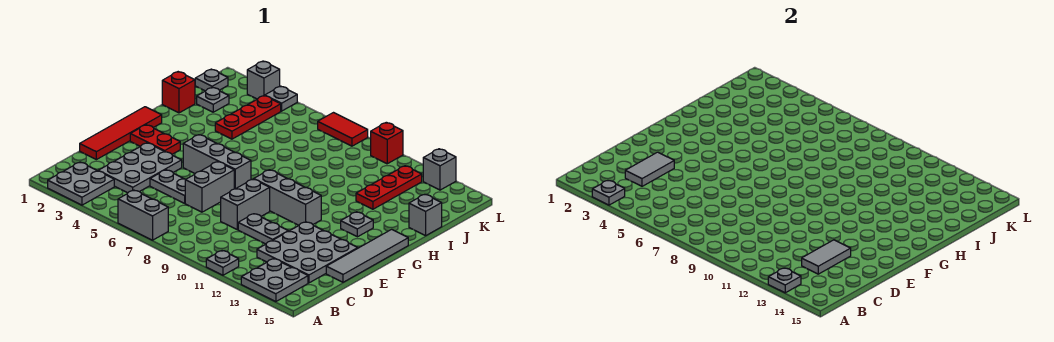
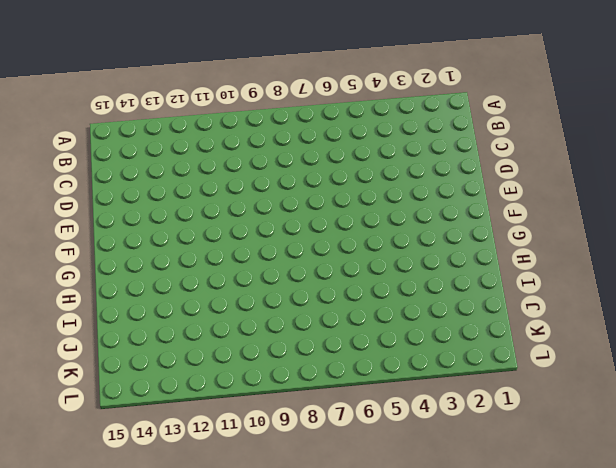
none -> grey 2x2 plate [48,162,114,205]
none -> grey 1x2 brick [118,190,168,240]
none -> grey 1x1 plate [206,251,239,275]
none -> grey 2x2 plate [241,259,308,302]

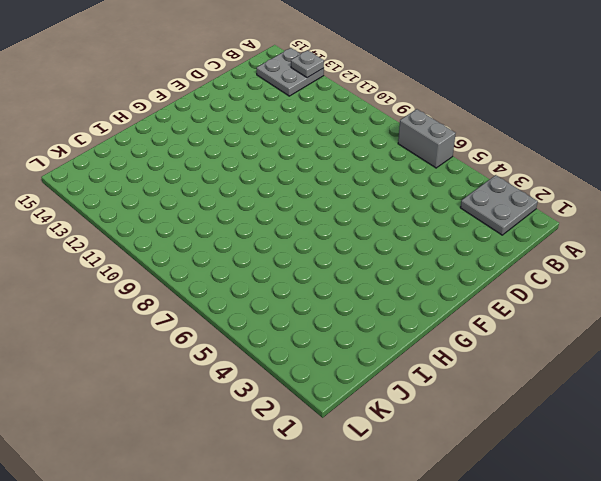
none -> grey 1x1 plate [206,251,239,275]
none -> grey 2x3 plate [99,143,182,193]
none -> grey 3x3 plate [257,222,358,283]
none -> red 1x4 tile [80,107,162,160]

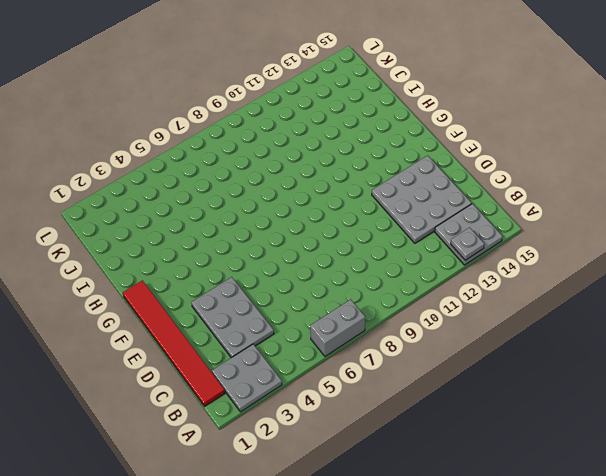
red 1x6 tile [123,280,225,407] -> red 1x4 tile [80,107,162,160]
none -> grey 1x1 plate [206,251,239,275]
none -> grey 1x2 plate [150,170,186,203]
none -> grey 1x2 brick [185,162,234,212]
none -> grey 1x2 brick [221,179,270,230]

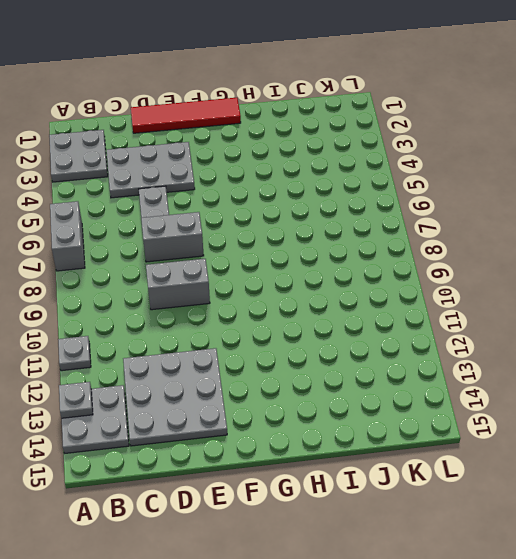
none -> grey 1x2 plate [238,214,288,244]
none -> grey 1x4 tile [326,229,408,282]
none -> red 1x2 plate [130,125,180,154]
none -> grey 1x3 brick [183,135,251,189]

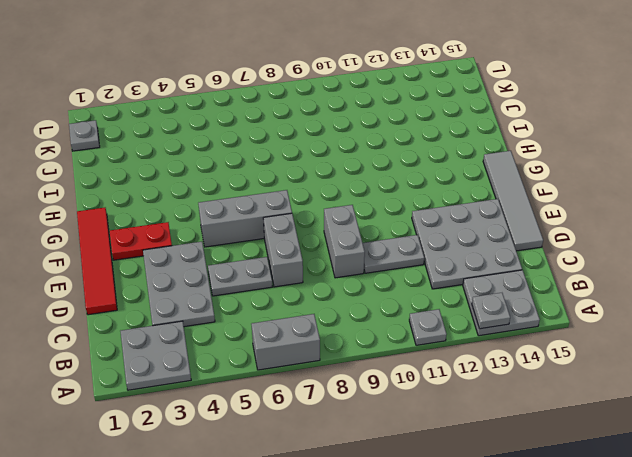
none -> grey 1x3 brick [254,170,321,225]
none -> grey 1x1 plate [341,212,373,237]
none -> red 1x1 brick [162,72,195,113]
none -> red 1x3 plate [215,96,281,139]

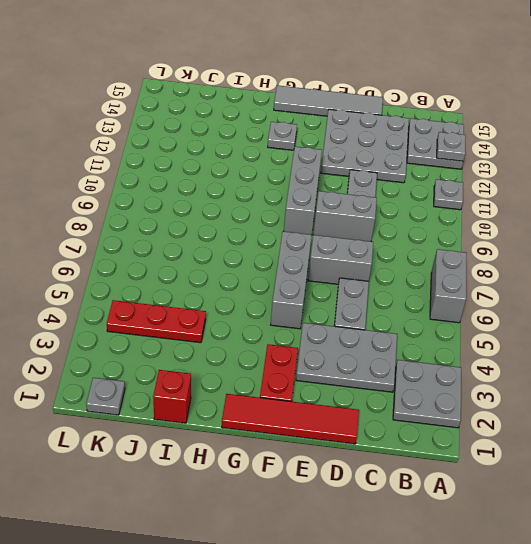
none -> red 1x3 plate [356,166,422,209]
none -> grey 1x1 brick [409,195,442,236]
none -> grey 1x1 plate [197,87,229,112]
none -> grey 1x1 brick [247,61,280,99]

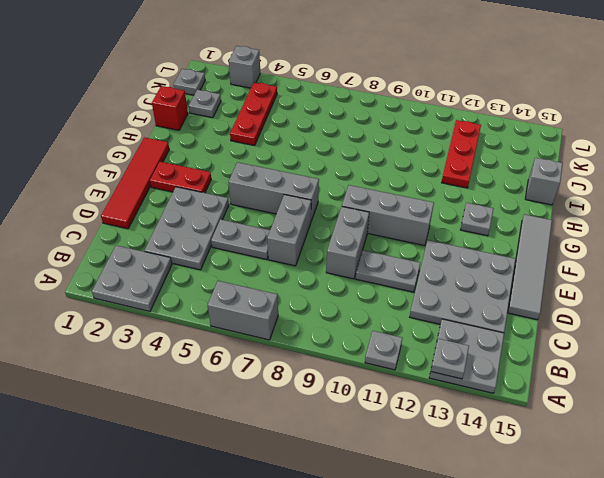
none -> grey 1x1 plate [265,86,297,111]
none -> red 1x2 tile [318,113,368,146]
none -> red 1x1 brick [370,122,403,164]
none -> grey 1x1 brick [423,149,456,190]

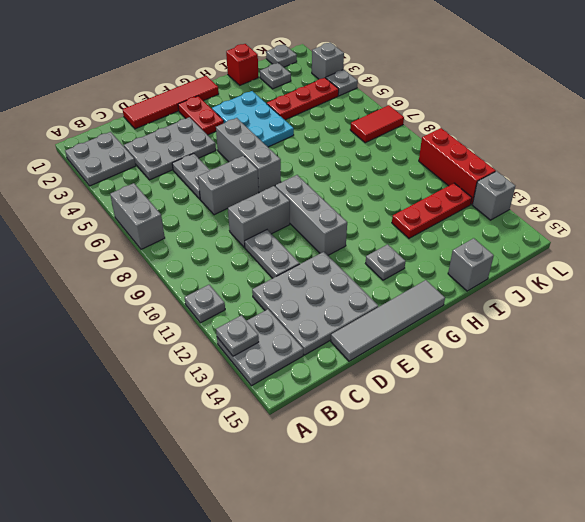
cyan 2x3 plate [212,91,294,147] -> none
red 1x2 tile [350,105,404,143] -> red 1x2 tile turned to [318,113,368,146]
red 1x3 brick [419,128,496,204] -> red 1x1 brick [370,122,403,164]
none -> grey 1x1 plate [592,181,625,205]
none -> grey 1x2 tile [625,152,674,186]
none -> grey 1x2 tile [802,240,851,274]

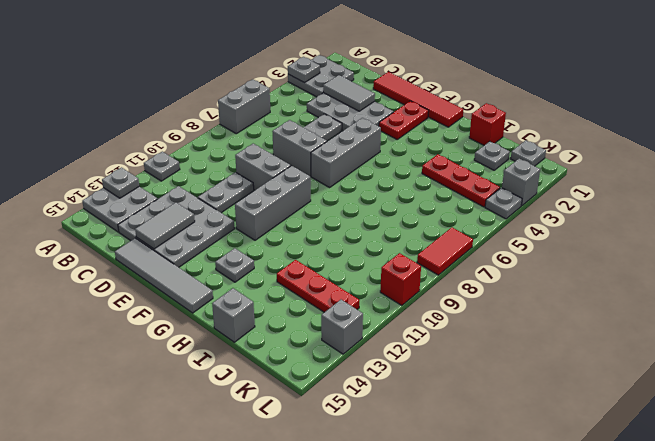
grey 1x2 tile [135,203,195,249] -> grey 1x2 tile turned to [802,240,851,274]

